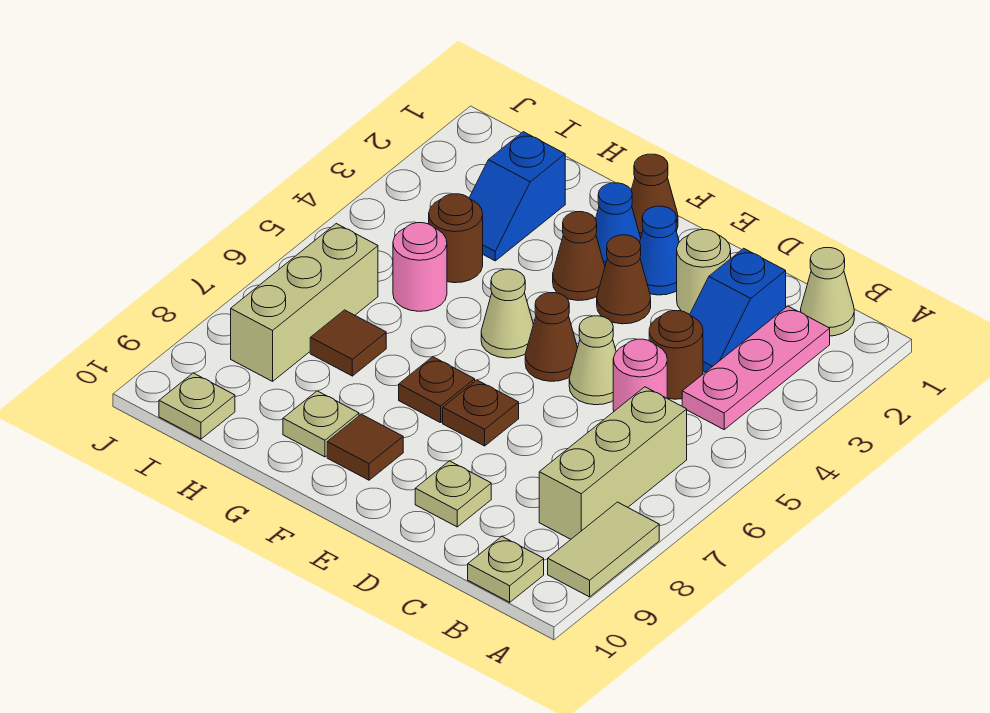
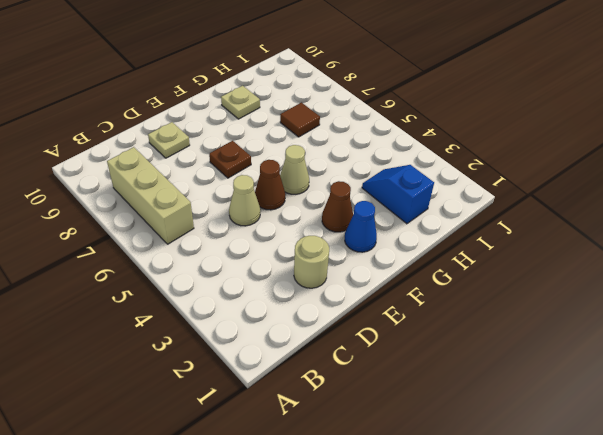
none -> tan 1x2 tile [548,502,659,597]
none -> tan 1x1 cone [801,248,854,336]
none -> pink 1x3 plate [682,306,830,429]

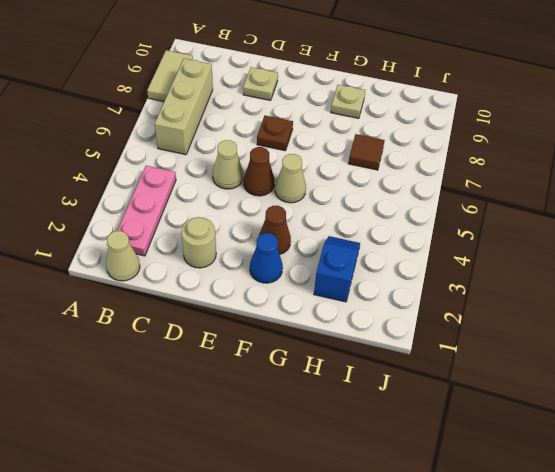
none -> tan 1x1 plate [468,536,544,602]
none -> blue 1x2 slope [690,248,786,372]
none -> brown 1x1 round brick [649,311,703,399]

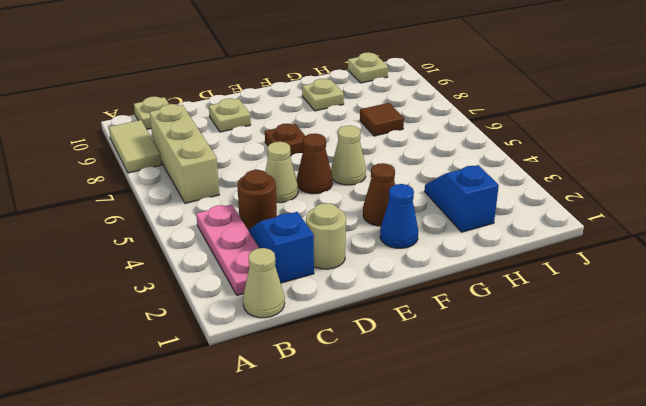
none -> pink 1x1 round brick [613,339,667,411]
none -> blue 1x1 cone [640,206,679,295]
none -> brown 1x1 cone [597,235,651,324]

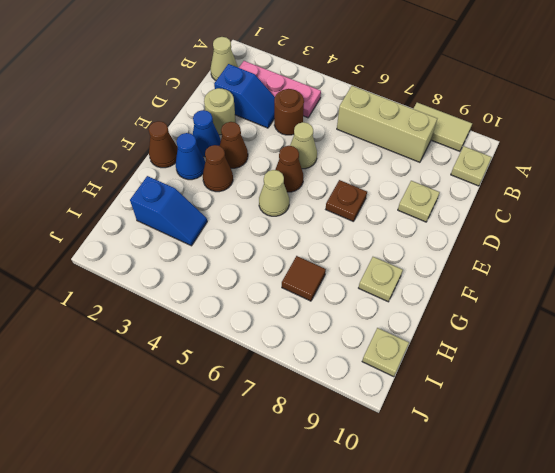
none -> pink 1x1 round brick [613,339,667,411]
none -> brown 1x1 plate [399,357,475,423]
none -> brown 1x1 tile [327,414,403,480]

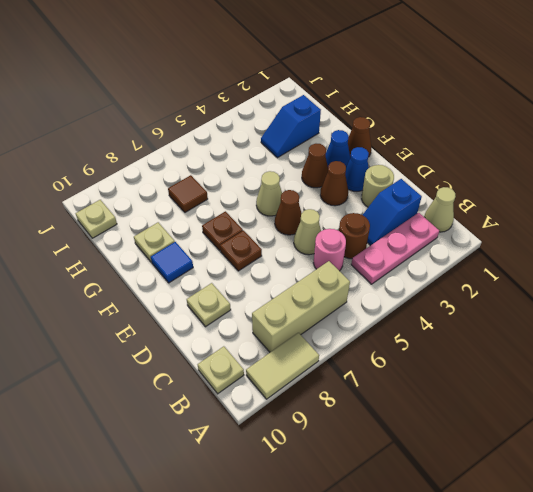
blue 1x1 tile [151,242,193,283] -> brown 1x1 tile [327,414,403,480]
none -> brown 1x1 round brick [429,194,483,283]
none -> pink 1x1 round brick [393,223,447,311]
none -> tan 1x3 brick [231,224,378,381]

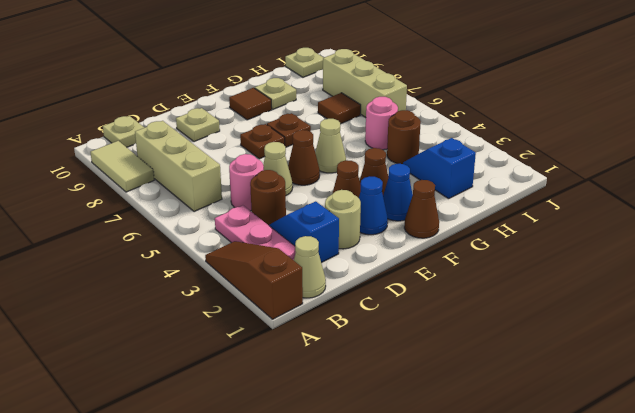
brown 1x3 slope [205,241,303,319] -> none

